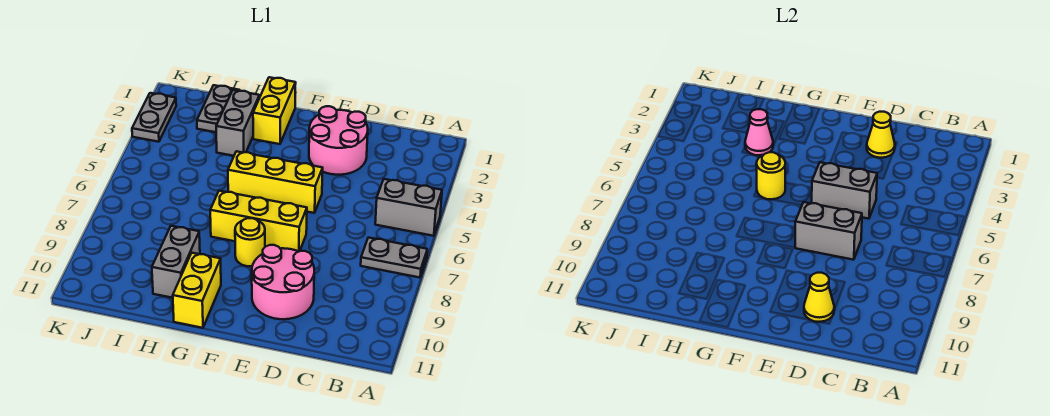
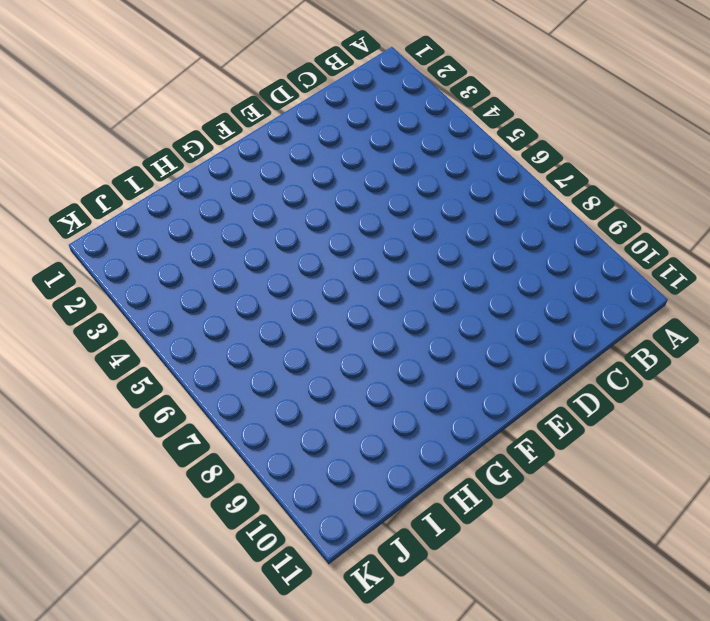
none -> grey 1x2 brick [375,179,442,236]
none -> grey 1x2 plate [361,238,427,278]
none -> pink 2x2 round brick [309,106,368,175]

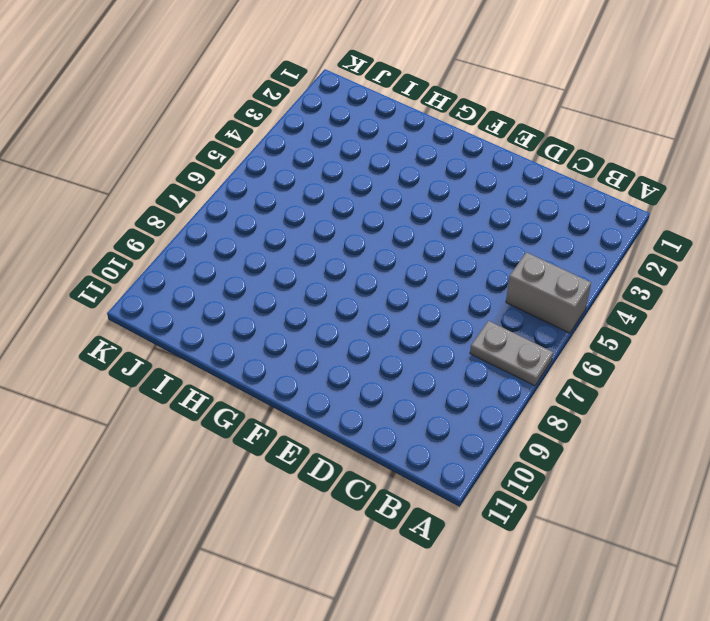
none -> pink 2x2 round brick [309,106,368,175]
none -> pink 2x2 round brick [252,245,314,319]
none -> yellow 1x3 brick [228,151,323,213]

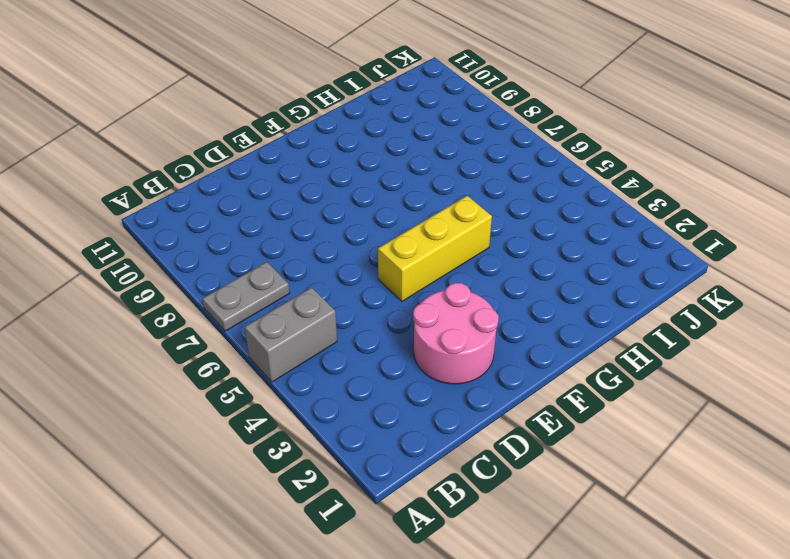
none -> pink 2x2 round brick [252,245,314,319]
none -> yellow 1x3 brick [210,191,307,252]
none -> yellow 1x1 round brick [235,218,265,266]

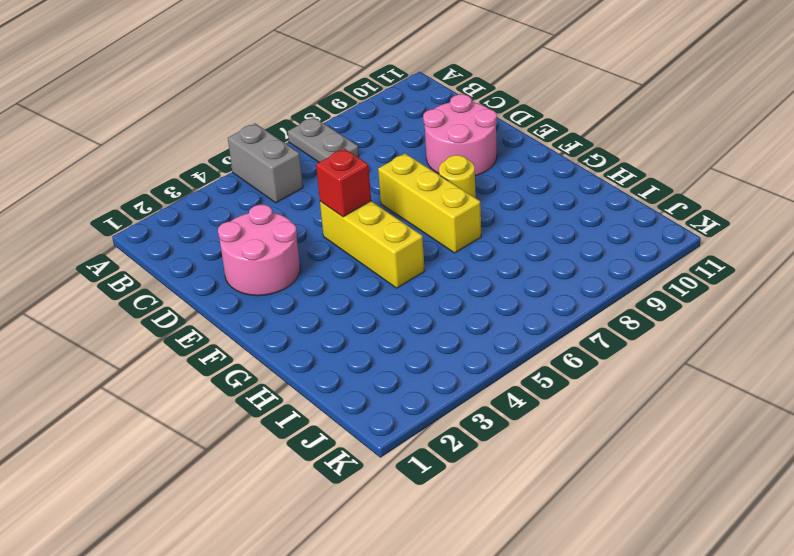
red 1x1 brick [316,149,371,217] -> grey 1x2 brick [812,162,877,219]
none -> yellow 1x2 brick [253,77,296,144]
none -> yellow 1x2 brick [173,253,221,328]
none -> grey 1x2 brick [216,90,259,156]

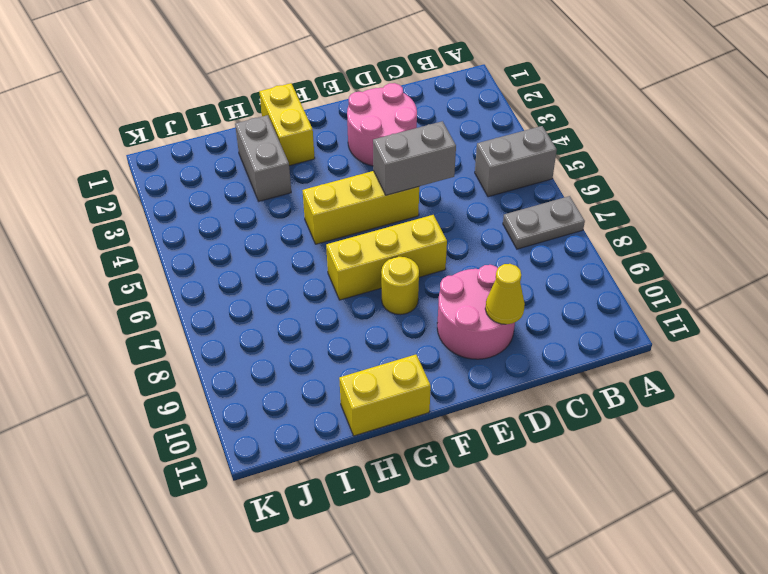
yellow 1x2 brick [339,355,431,436] -> yellow 1x2 brick turned to [173,253,221,328]
none -> grey 1x2 brick [152,226,200,298]
none -> grey 1x2 plate [197,85,240,132]
none -> grey 1x2 plate [132,93,176,142]

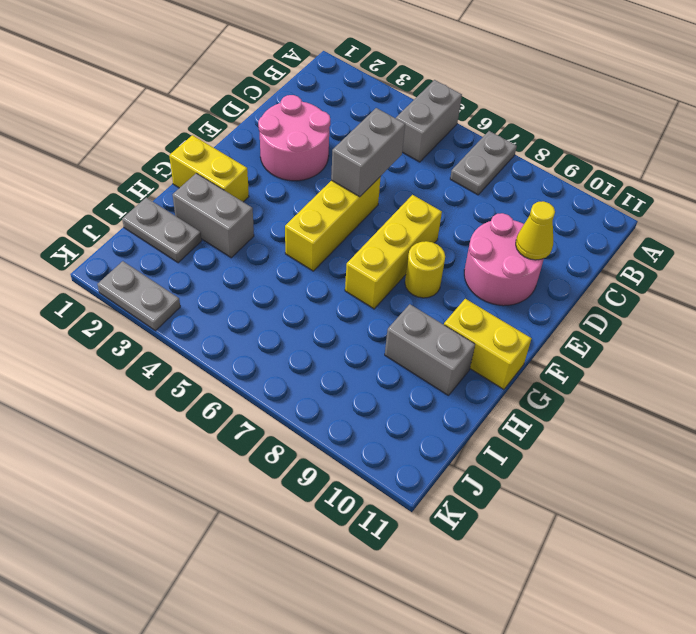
none -> yellow 1x1 cone [867,112,895,158]
none -> grey 1x2 brick [795,202,862,260]
none -> yellow 1x1 round brick [756,152,785,199]

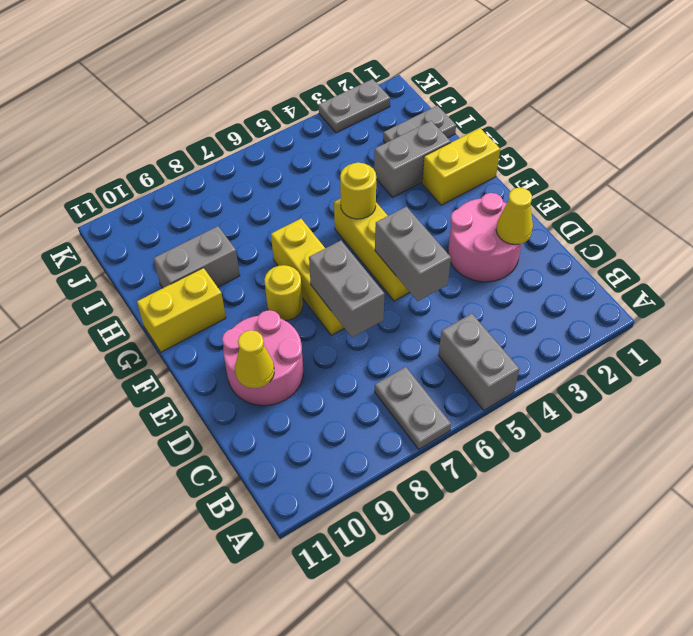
none -> pink 1x1 cone [745,109,773,155]

